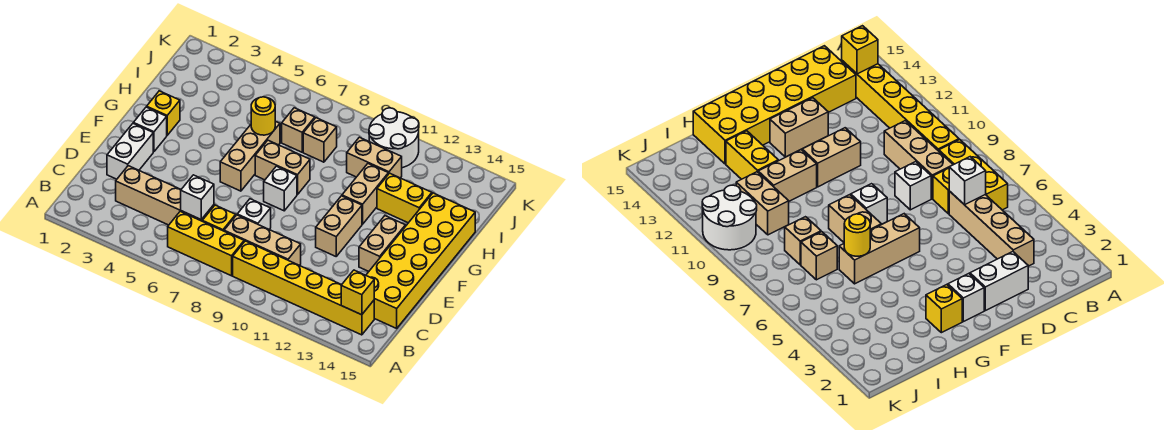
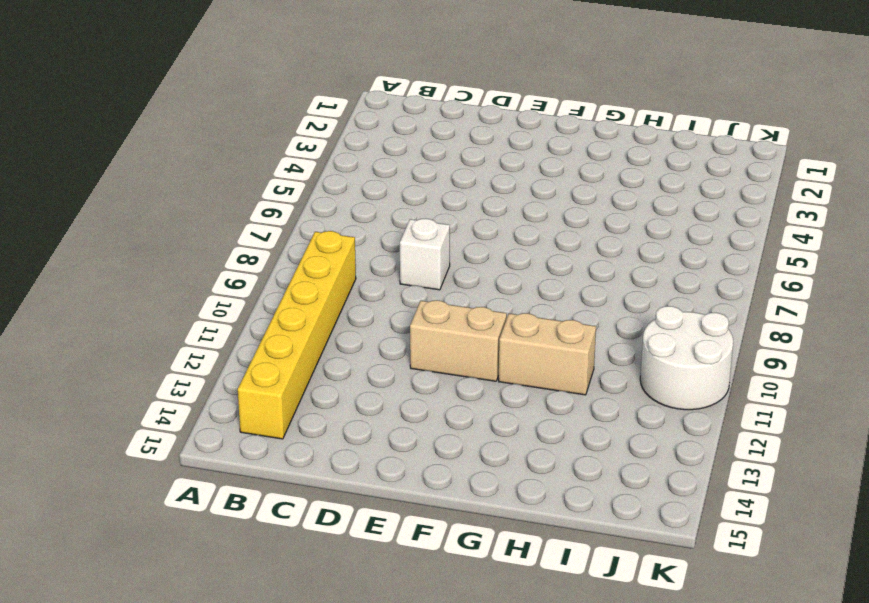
none -> yellow 1x3 brick [168,212,244,276]
none -> tan 1x4 brick [116,166,214,225]
none -> yellow 1x1 brick [202,205,236,231]

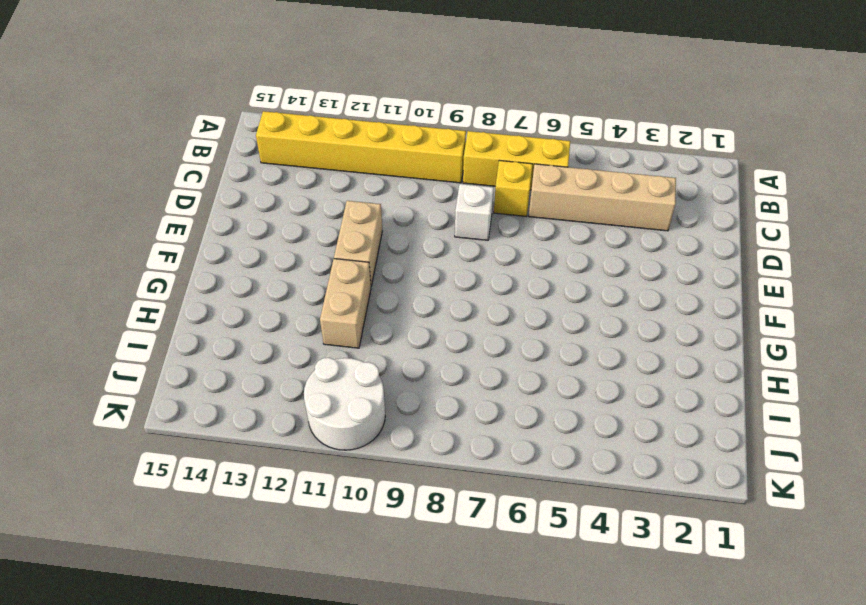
none -> tan 1x3 brick [224,215,301,265]
none -> yellow 2x6 brick [366,193,475,328]
none -> white 1x2 brick [107,124,153,179]

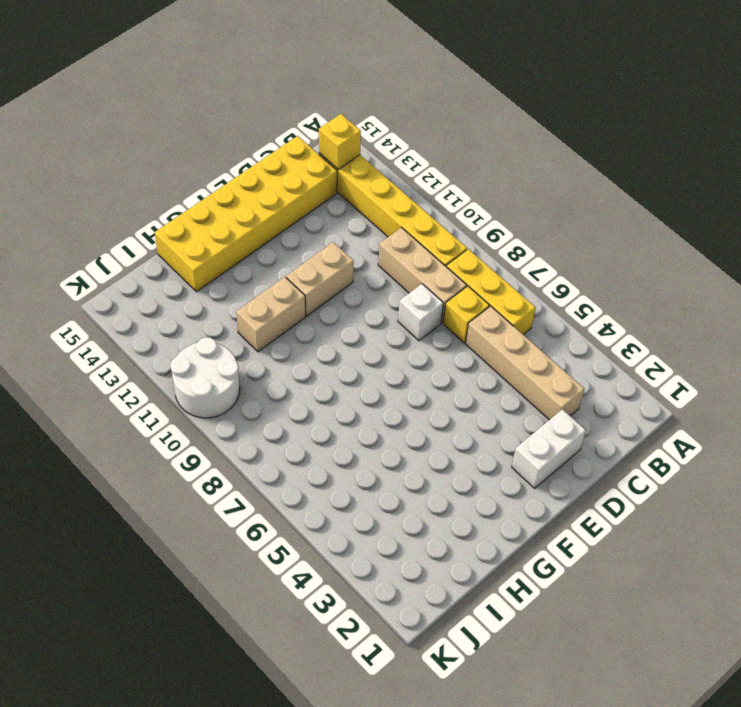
none -> tan 1x2 brick [359,216,405,271]
none -> white 1x1 brick [133,107,167,152]
none -> tan 1x3 brick [220,121,280,191]

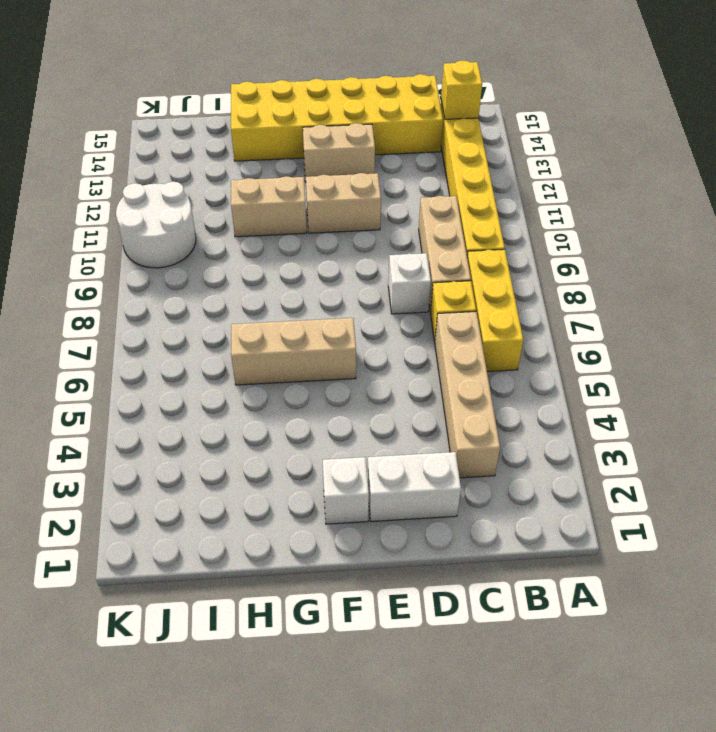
none -> white 1x1 brick [264,166,297,211]
none -> yellow 1x1 brick [147,91,180,135]
none -> tan 1x2 brick [255,140,310,195]

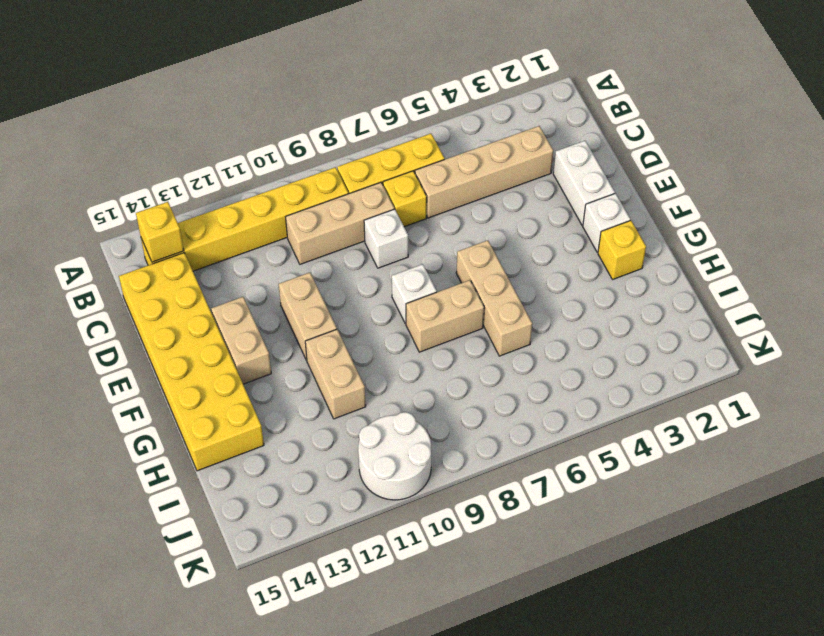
none -> yellow 1x2 brick [377,173,432,223]
none -> tan 1x1 brick [282,108,315,152]
none -> tan 1x1 brick [303,118,337,162]

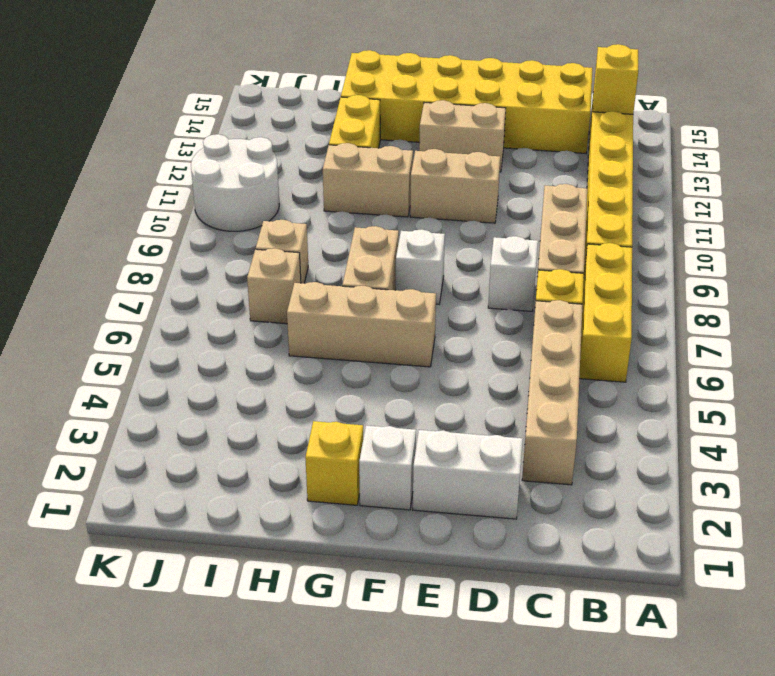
none -> tan 1x2 brick [347,137,402,178]
none -> white 1x1 brick [181,175,214,219]
none -> yellow 1x1 round brick [251,97,275,135]

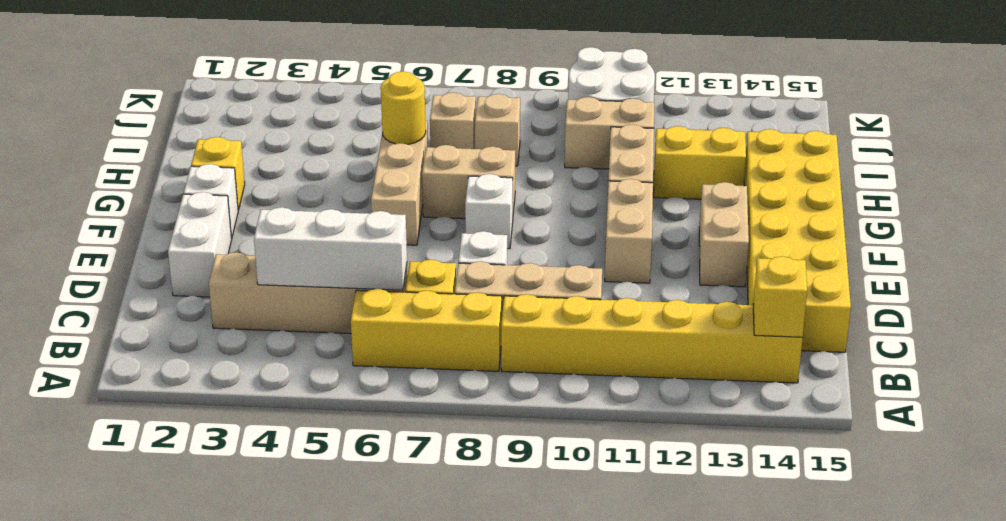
white 1x3 brick [254,207,407,290] -> white 1x1 brick [181,175,214,219]

